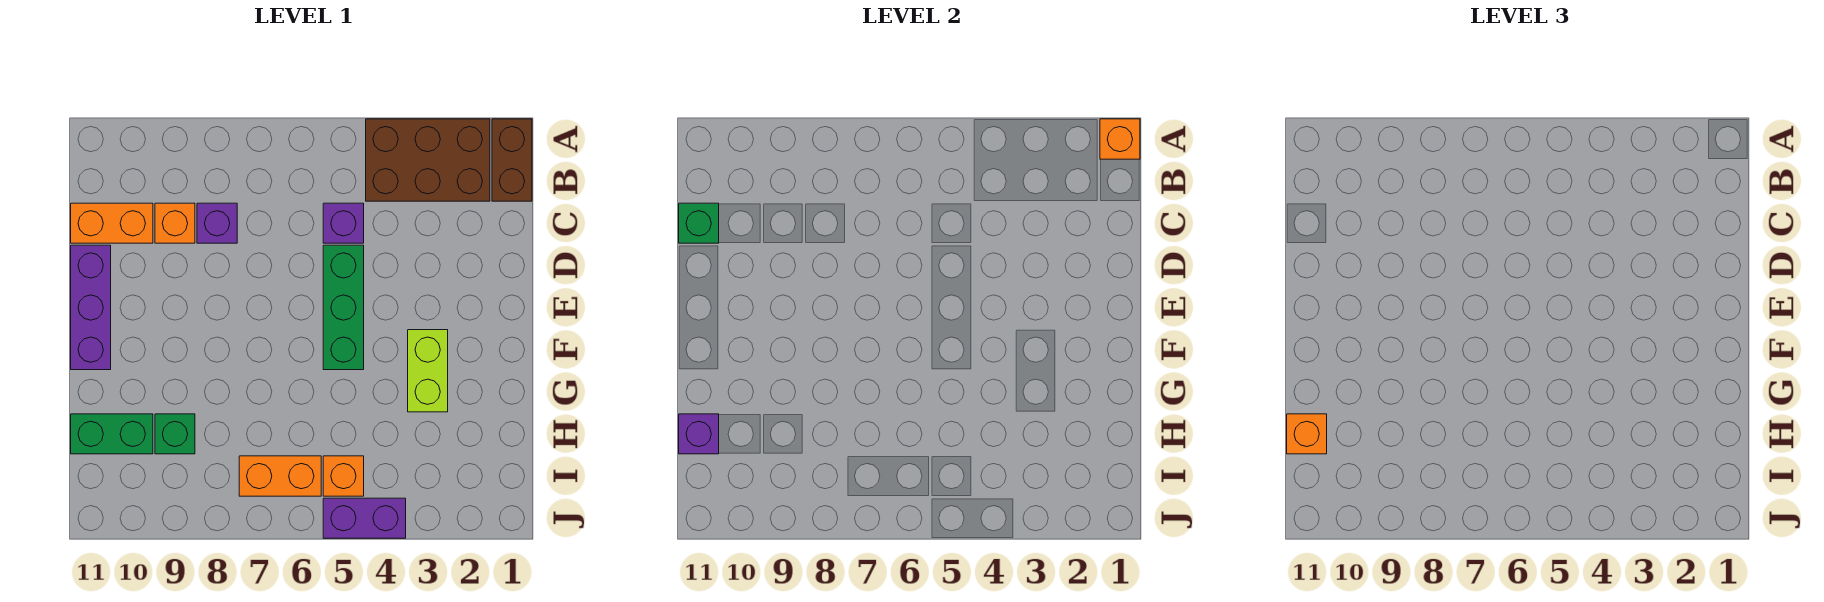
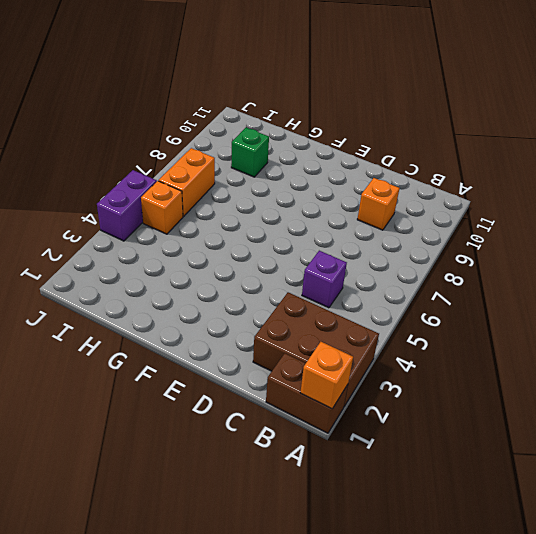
brown 2x3 brick [253,292,379,406] -> brown 2x3 brick turned to [366,119,490,201]
none -> purple 1x1 brick [197,203,237,243]
none -> orange 1x2 brick [71,203,153,243]
none -> green 1x3 brick [323,245,364,370]

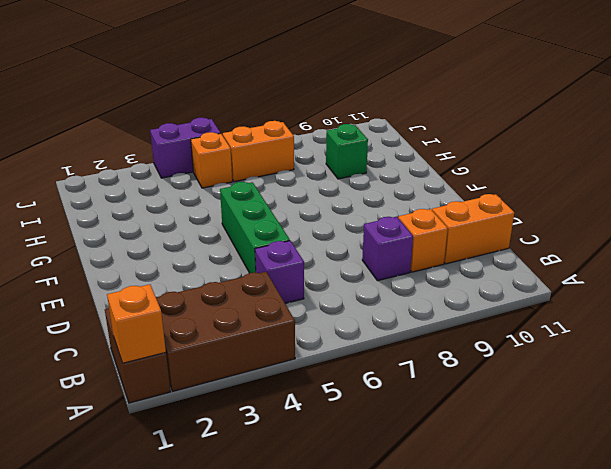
none -> purple 1x3 brick [71,245,111,370]
none -> lime 1x2 brick [408,330,448,412]
none -> green 1x2 brick [71,414,153,454]

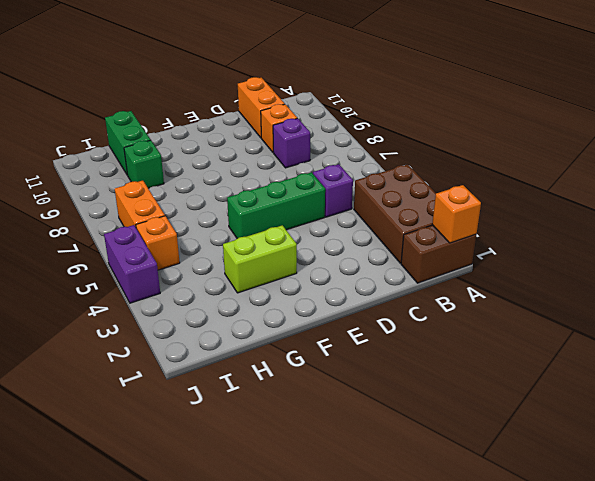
none -> purple 1x3 brick [71,245,111,370]
none -> green 1x1 brick [679,203,719,243]
none -> purple 1x1 brick [679,414,719,454]

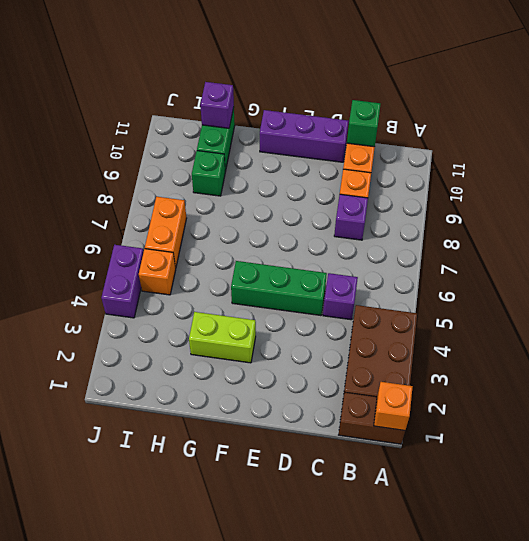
none -> orange 1x1 brick [1287,414,1327,454]

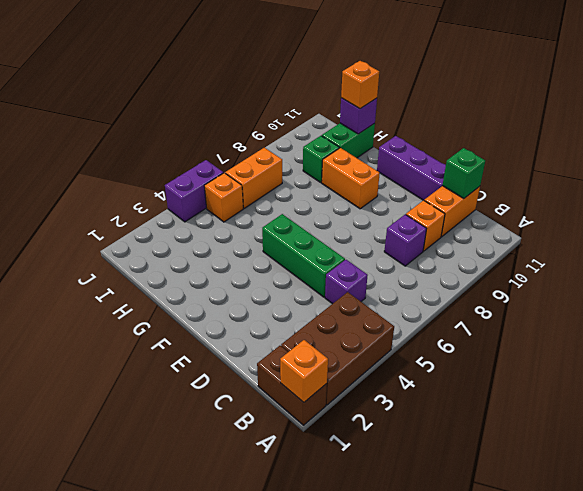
orange 1x2 brick [322,148,380,209] -> none
none -> lime 1x2 brick [408,330,448,412]

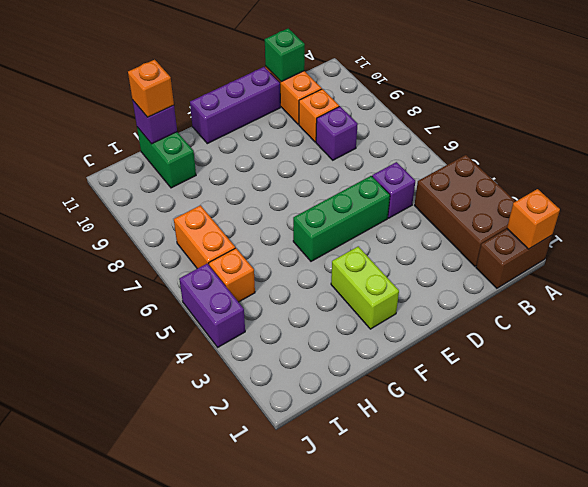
lime 1x2 brick [331,246,399,329] -> lime 1x2 brick turned to [408,330,448,412]
none -> green 1x1 brick [155,414,195,454]

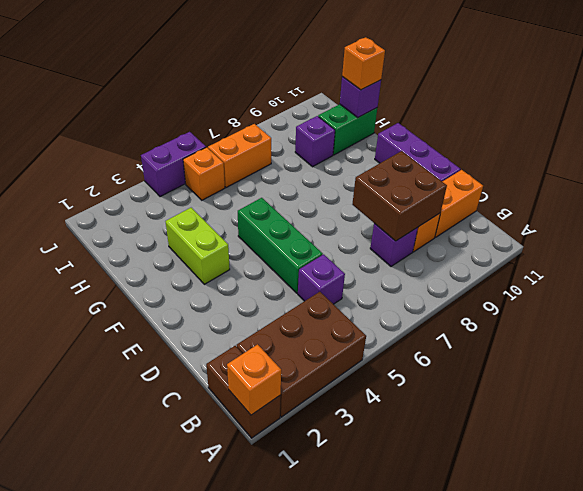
brown 2x2 brick [352,151,447,241] -> none
purple 1x1 brick [295,116,335,167] -> green 1x1 brick [155,414,195,454]
none -> green 1x1 brick [679,203,719,243]

